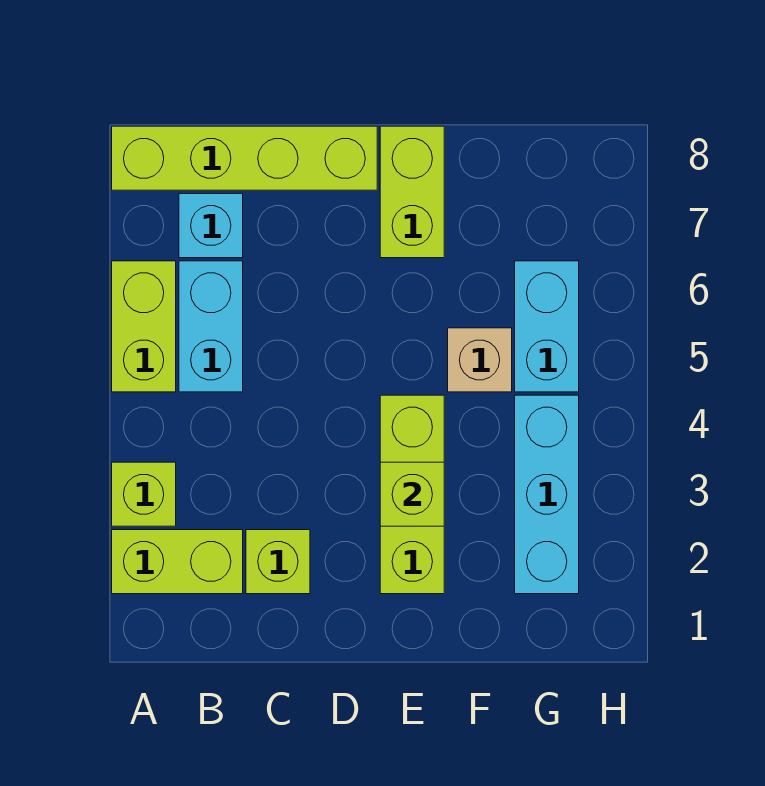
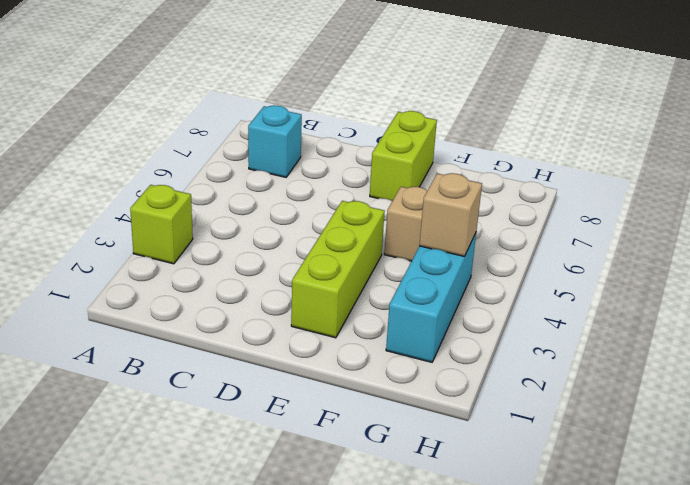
tan 1x1 brick [419,173,482,257] -> none
none -> lime 1x2 brick [112,530,243,594]
none -> lime 1x2 brick [112,261,176,392]
none -> lime 1x4 brick [112,126,377,190]

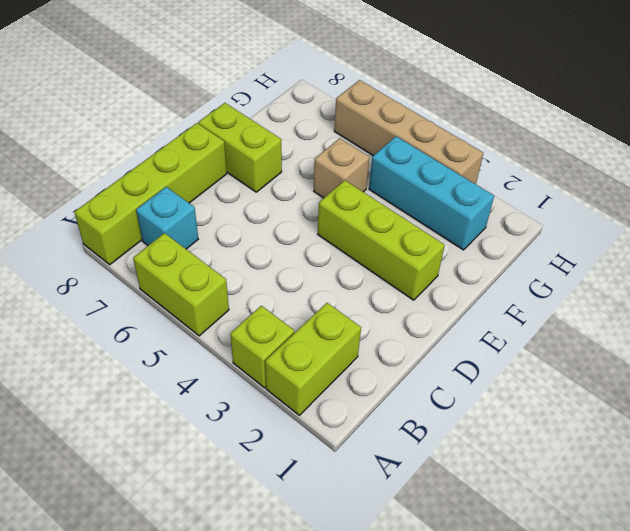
tan 1x4 brick [334,80,483,184] -> none
none -> cyan 1x2 brick [179,261,243,392]
none -> lime 1x1 brick [246,530,310,594]
none -> cyan 1x2 brick [515,261,579,392]

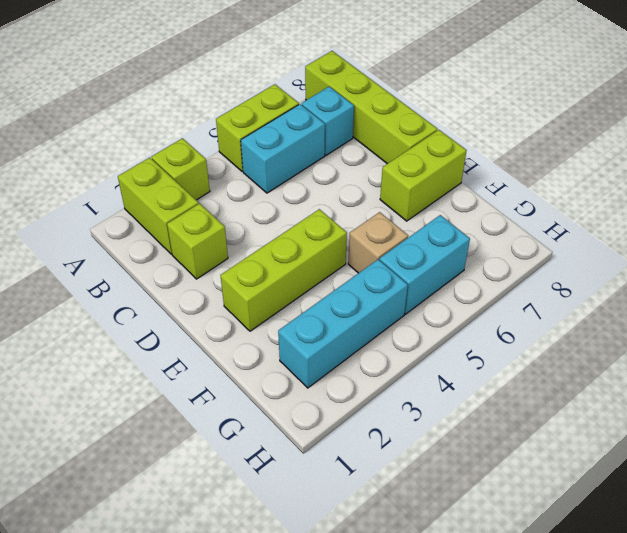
none -> lime 1x1 brick [380,462,444,526]

